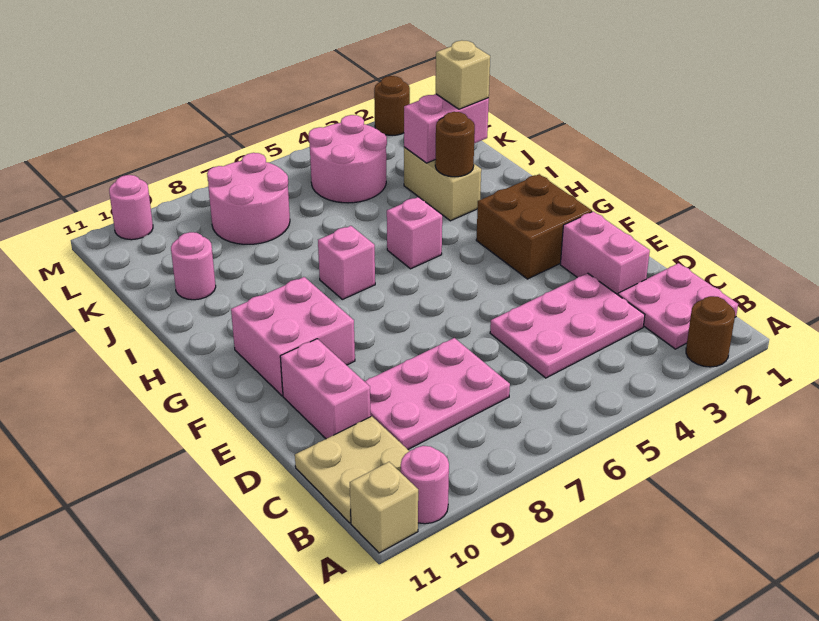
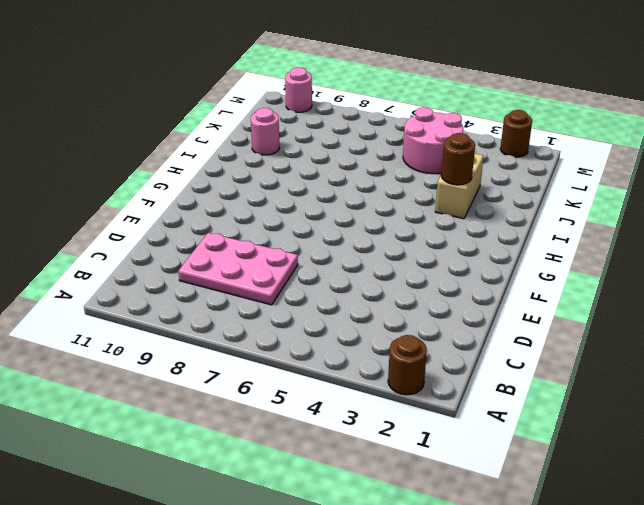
none -> pink 1x1 round brick [401,446,449,524]
none -> tan 1x1 brick [350,462,418,553]
none -> pink 2x2 plate [618,263,738,349]

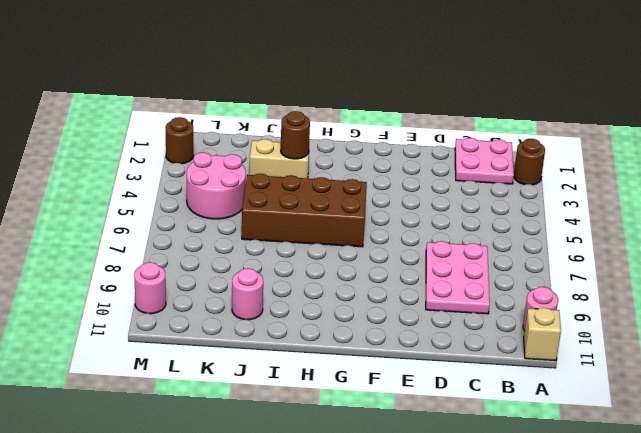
brown 2x4 brick [242,174,367,247] -> pink 1x1 brick [387,197,442,269]
none -> tan 2x2 plate [295,416,409,523]
none -> pink 2x3 plate [490,273,645,378]
none -> pink 1x2 brick [560,211,650,295]

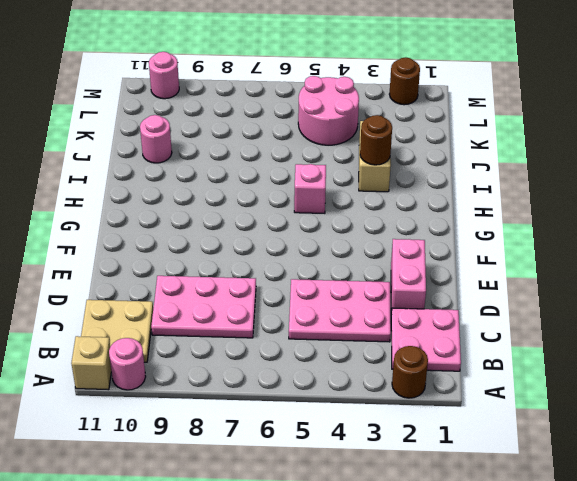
none -> pink 1x2 brick [280,339,371,439]
none -> brown 2x2 brick [476,174,592,279]
none -> pink 2x2 brick [231,277,355,396]

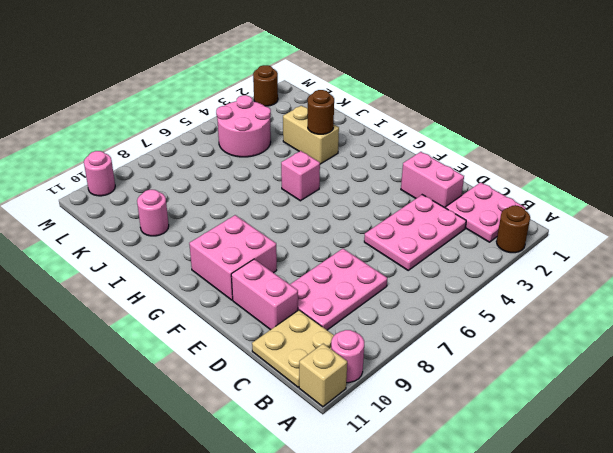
none -> brown 2x2 brick [476,174,592,279]
none -> pink 1x1 brick [318,226,375,299]
none -> pink 2x2 round brick [207,153,290,244]

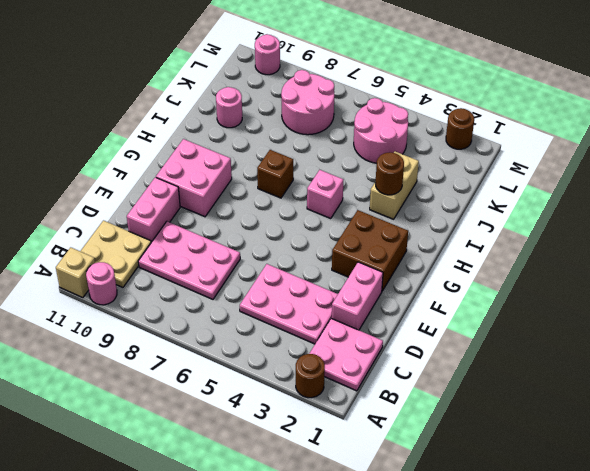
brown 1x1 brick [257,150,293,198] -> pink 1x1 brick [318,226,375,299]
none -> pink 1x2 brick [404,94,489,163]
none -> tan 1x1 brick [436,40,490,109]

